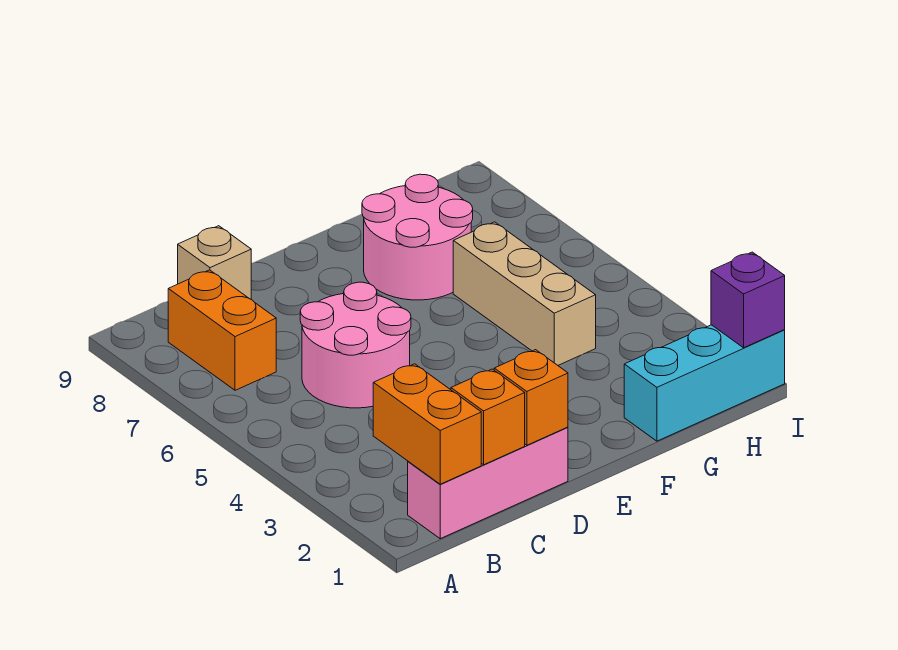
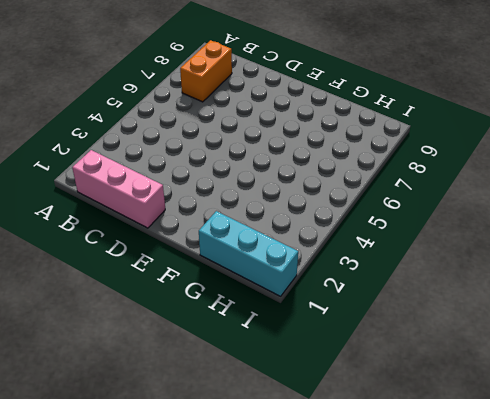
none -> pink 2x2 round brick [300,282,411,408]
none -> tan 1x1 brick [178,226,251,299]

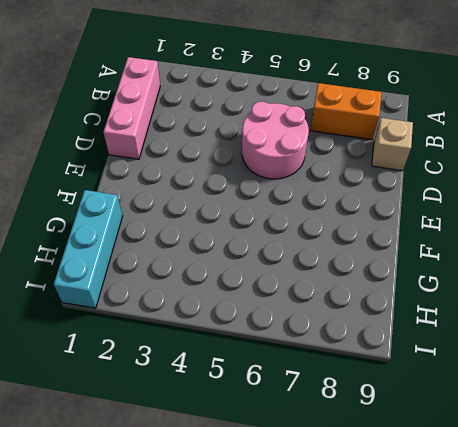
none -> pink 2x2 round brick [362,174,473,300]
none -> tan 1x3 brick [453,222,596,365]

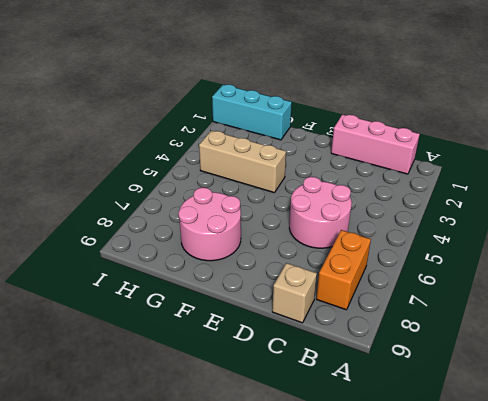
tan 1x3 brick [199,131,286,193] -> tan 1x3 brick turned to [453,222,596,365]
none -> orange 1x2 brick [373,364,481,484]
none -> orange 1x1 brick [451,369,525,465]

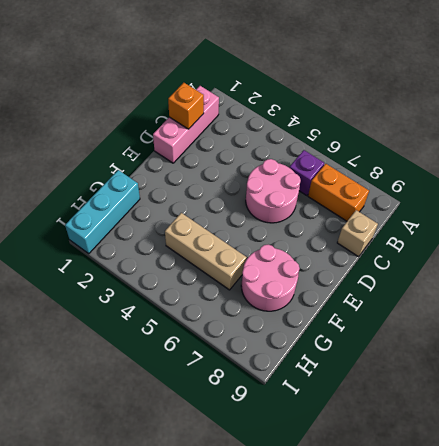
purple 1x1 brick [289,150,324,196] -> purple 1x1 brick moved to [711,252,785,348]
none -> orange 1x2 brick [373,364,481,484]
none -> orange 1x1 brick [494,350,568,445]

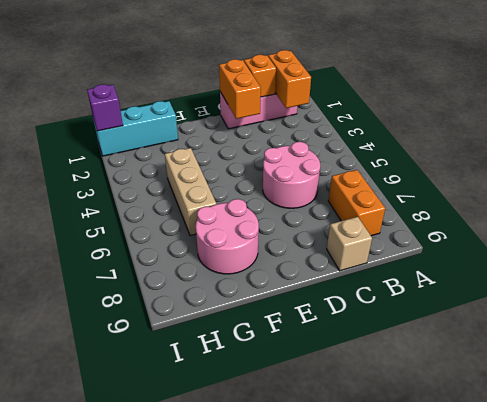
orange 1x2 brick [219,59,261,119] -> orange 1x1 brick [494,350,568,445]

